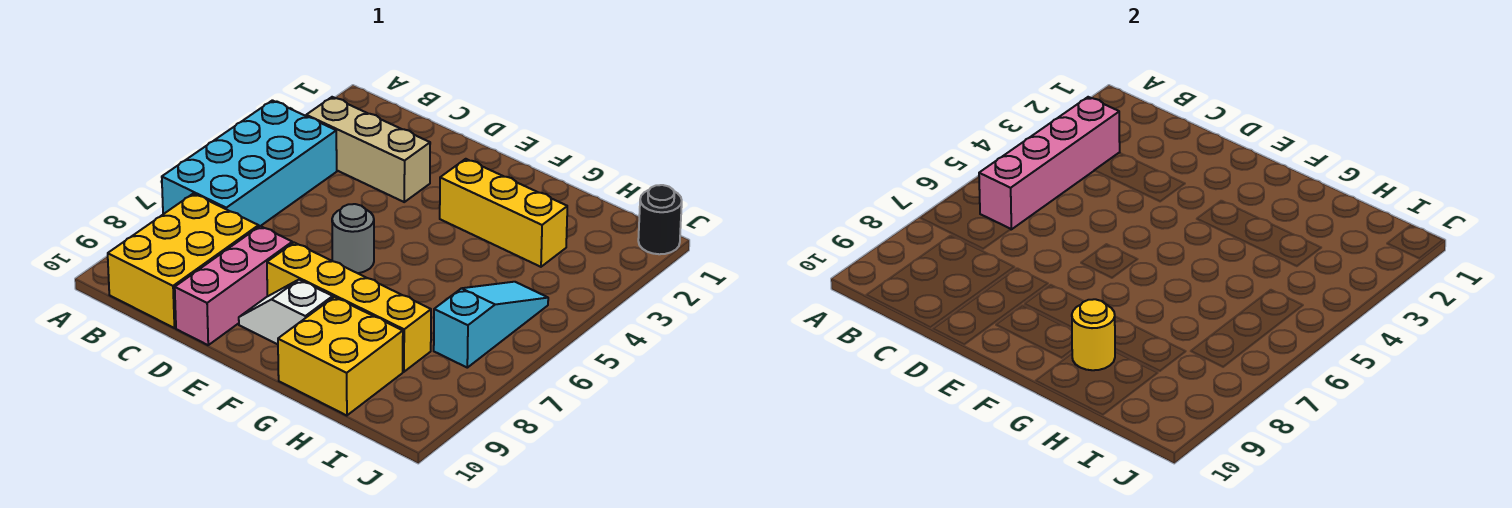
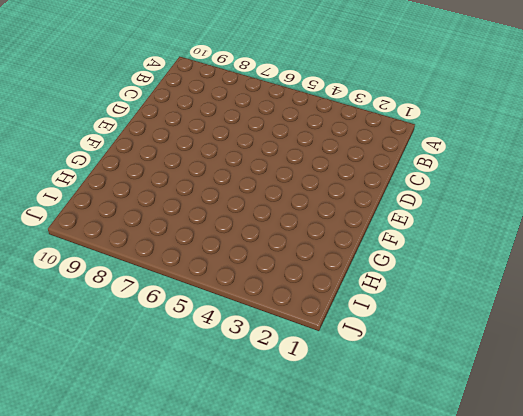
none -> cyan 2x4 brick [162,100,337,226]
none -> tan 1x3 brick [306,97,430,202]
none -> yellow 2x3 brick [108,194,259,328]

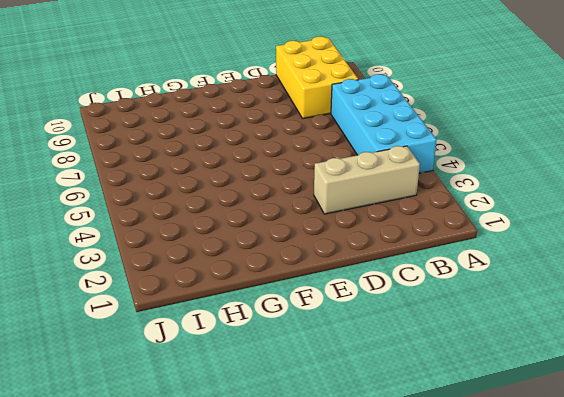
none -> pink 1x3 brick [175,226,292,345]
none -> grey 1x1 round brick [332,204,374,273]
none -> yellow 1x4 brick [267,243,431,372]

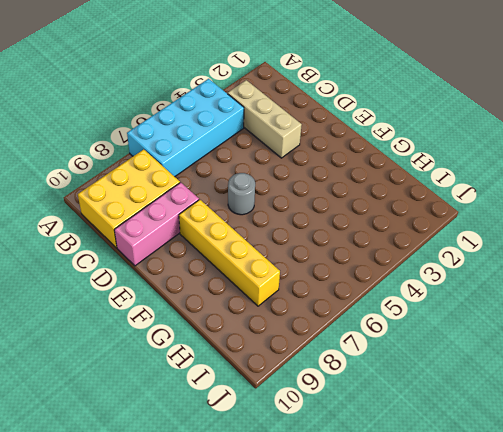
none -> white 1x2 slope [239,280,333,344]
none -> yellow 1x3 brick [440,159,567,267]
none -> yellow 2x2 brick [278,297,403,416]

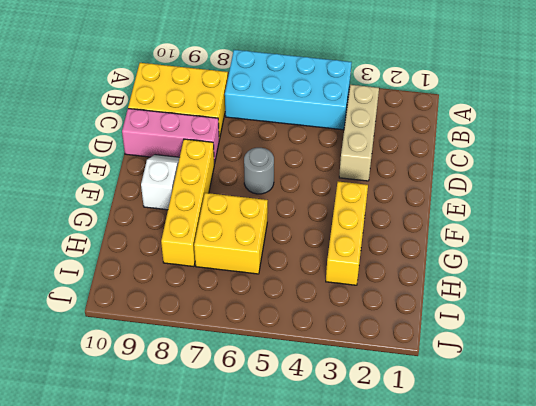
yellow 2x2 brick [194,193,268,274] -> yellow 2x2 brick moved to [278,297,403,416]
none -> cyan 1x3 slope [434,282,548,368]
none -> black 1x1 round brick [638,185,682,254]
none -> pink 1x4 brick [979,97,1120,229]

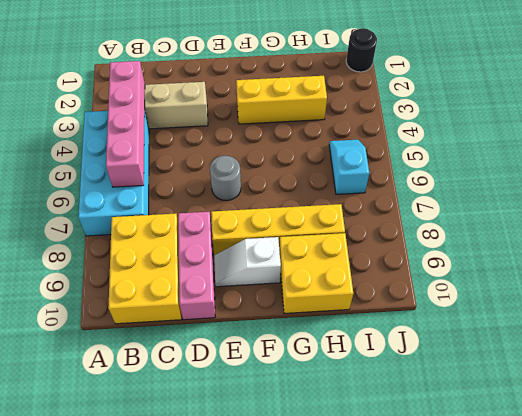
cyan 1x2 slope [329,140,369,194] -> cyan 1x3 slope [434,282,548,368]
none -> yellow 1x1 round brick [1072,299,1115,370]

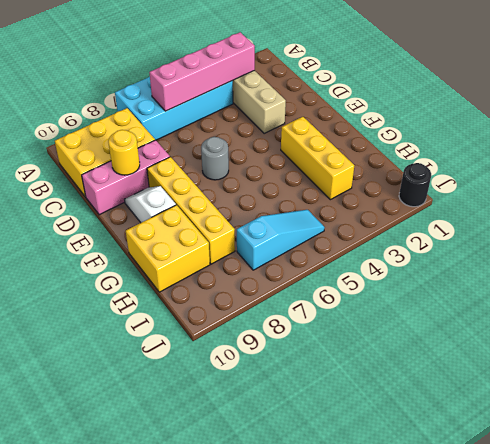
yellow 1x1 round brick [108,130,140,175] -> yellow 1x1 round brick moved to [1072,299,1115,370]

